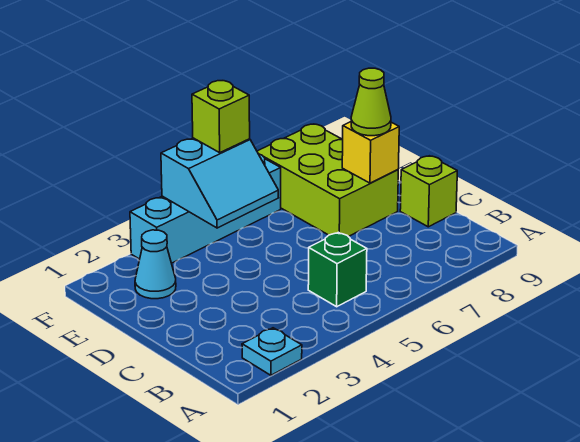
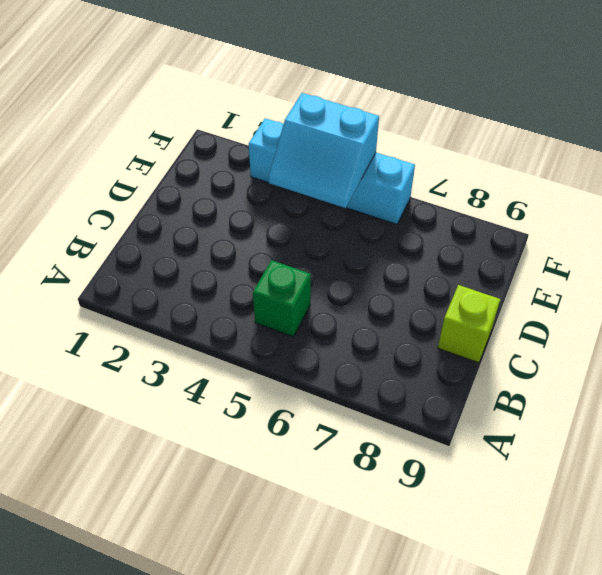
none -> cyan 1x1 plate [242,328,302,375]
none -> lime 2x3 brick [257,124,398,237]

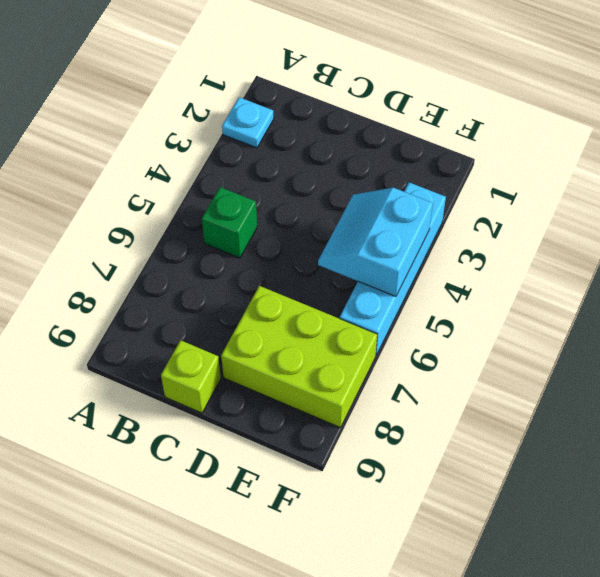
none -> cyan 1x1 cone [135,230,176,299]
none -> yellow 1x1 brick [342,122,399,183]

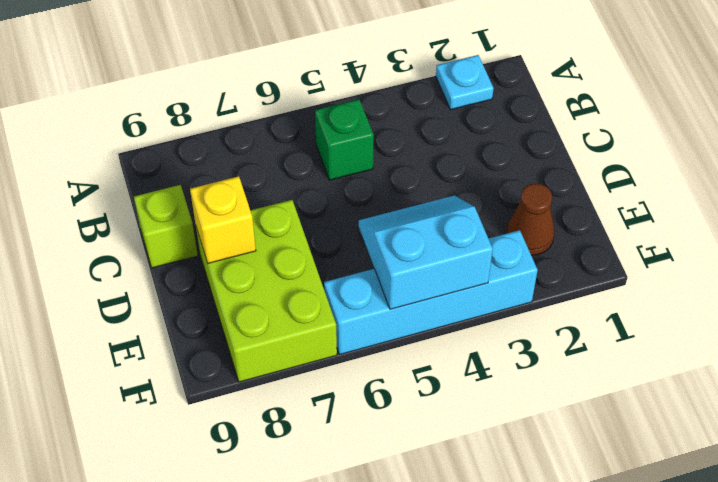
brown 1x1 cone [507,183,555,255] -> cyan 1x1 cone [135,230,176,299]
none -> lime 1x1 cone [351,68,391,136]
none -> lime 1x1 brick [192,81,250,153]

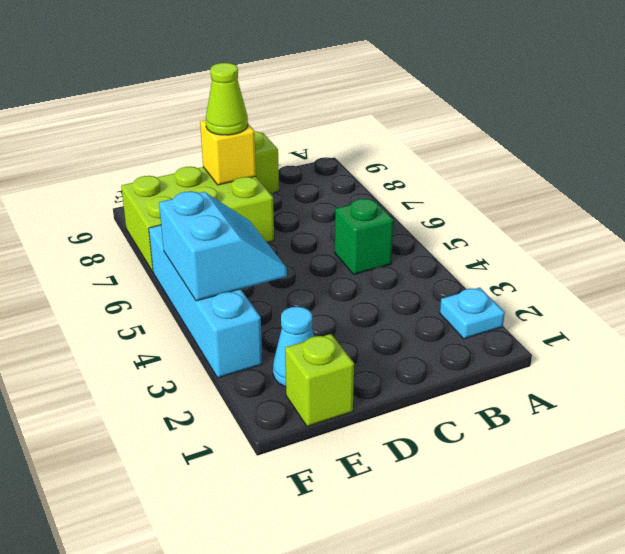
lime 1x1 brick [285,334,354,426] -> lime 1x1 brick moved to [192,81,250,153]

